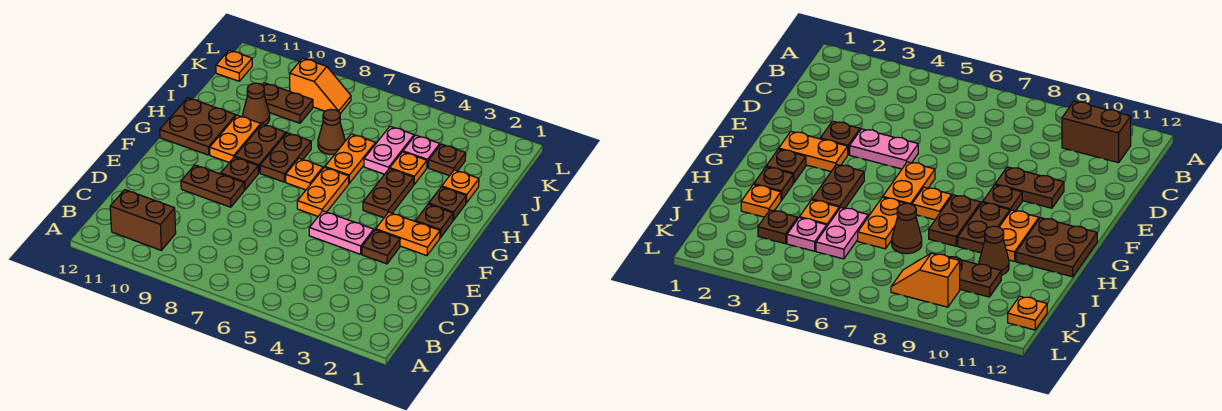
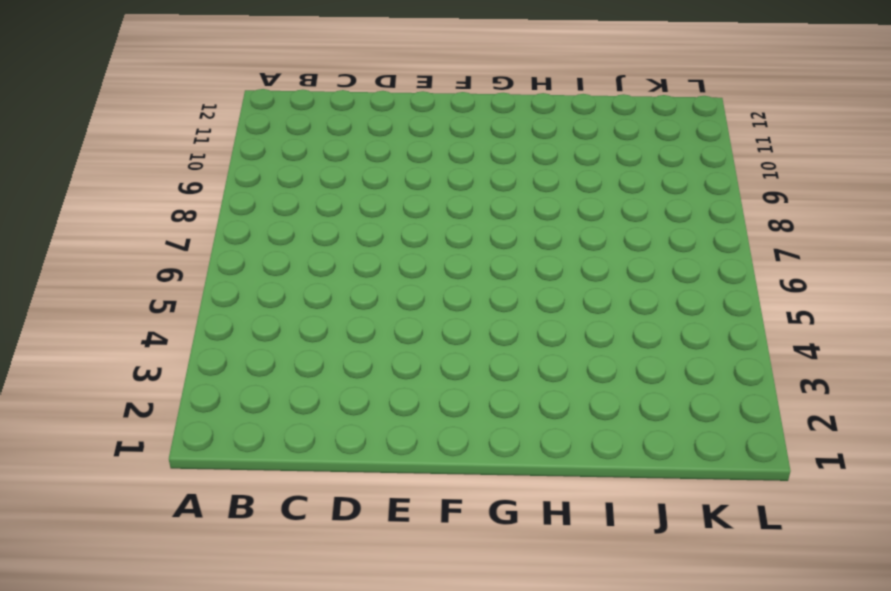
none -> brown 1x2 brick [110,190,176,250]
none -> brown 1x1 plate [362,230,400,264]
none -> pink 1x2 plate [309,211,374,254]

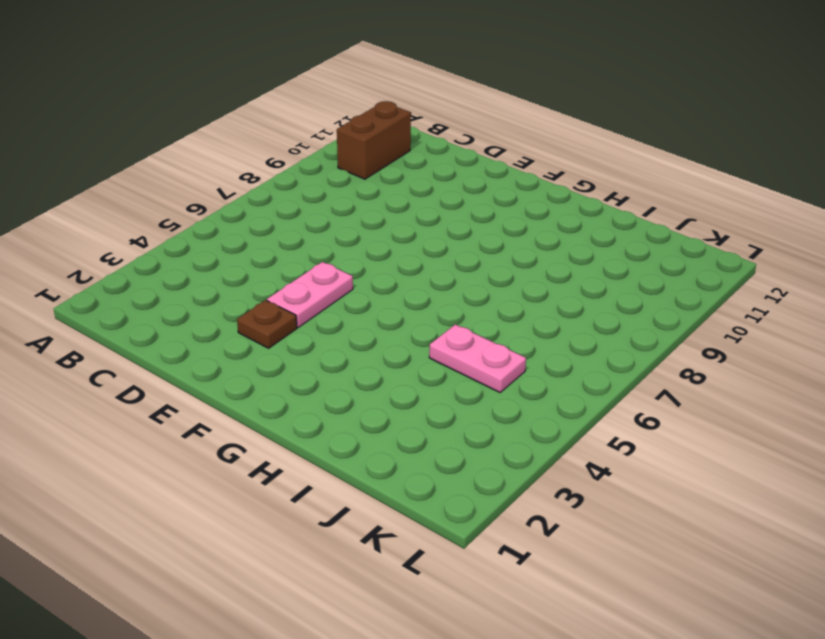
none -> brown 1x2 plate [181,165,244,207]
none -> orange 1x2 plate [376,212,440,256]
none -> orange 1x2 plate [297,167,349,216]

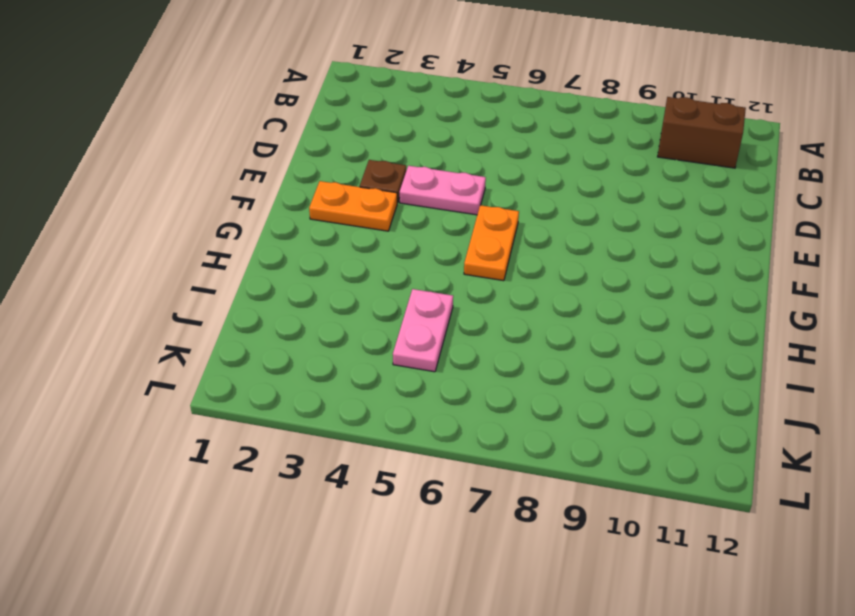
none -> brown 1x2 plate [181,165,244,207]
none -> brown 1x1 plate [221,157,258,190]
none -> brown 1x1 plate [415,204,453,238]

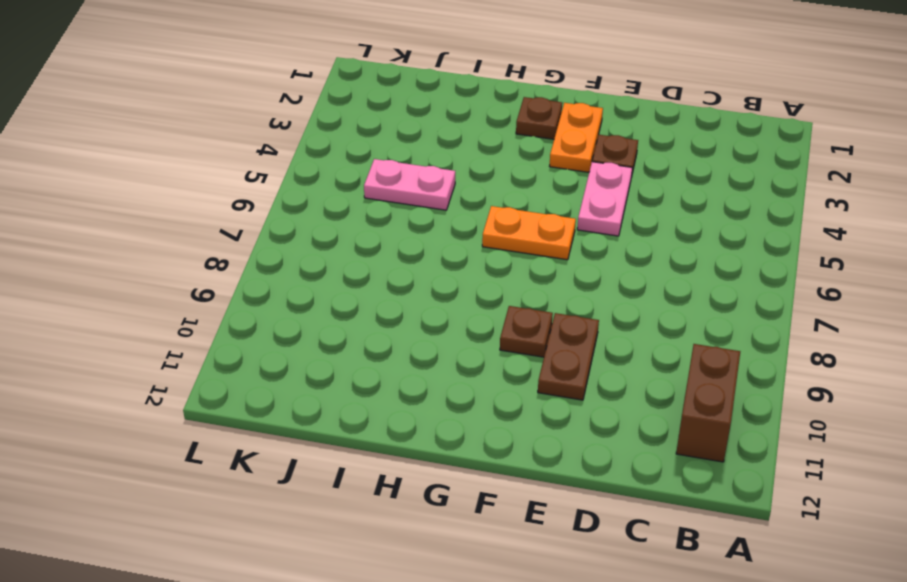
none -> brown 1x2 plate [363,169,414,218]
none -> orange 1x1 plate [286,158,323,190]
none -> brown 1x2 plate [260,133,311,182]

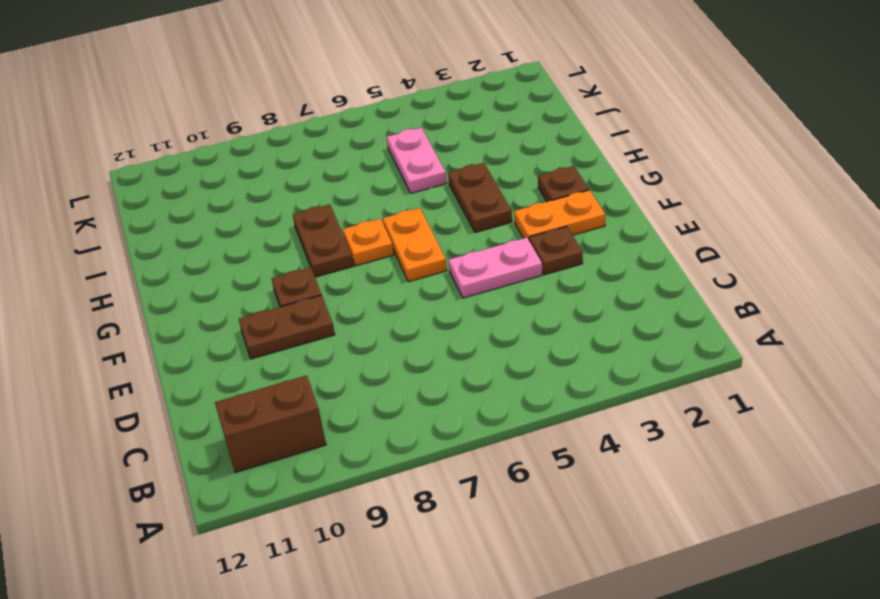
none -> brown 1x2 plate [235,124,286,173]
none -> orange 1x2 plate [210,115,261,163]
none -> brown 2x2 plate [160,98,236,155]

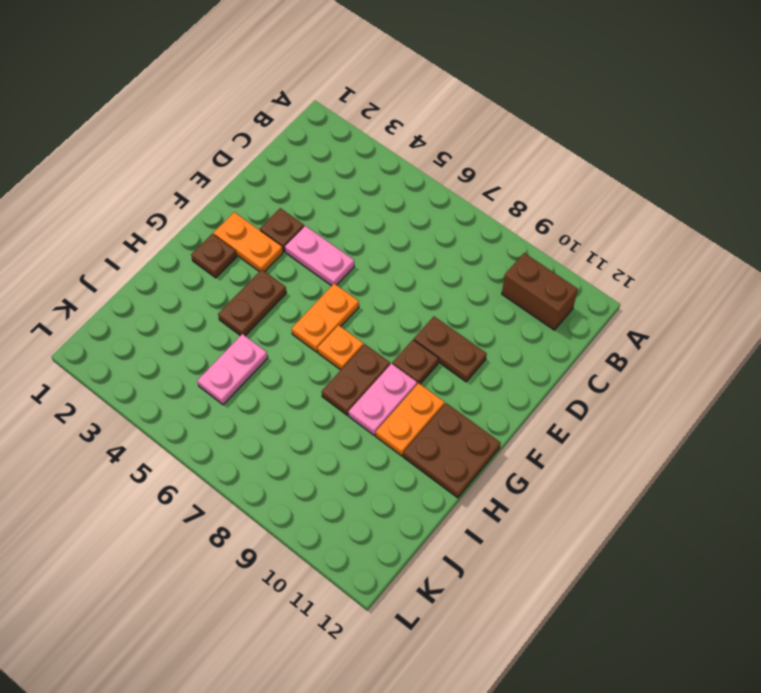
pink 1x2 plate [349,364,417,435] -> brown 1x2 plate [235,124,286,173]
none -> brown 1x1 plate [429,187,466,220]
none -> orange 1x2 plate [325,134,375,183]
none -> orange 1x1 plate [442,170,479,203]

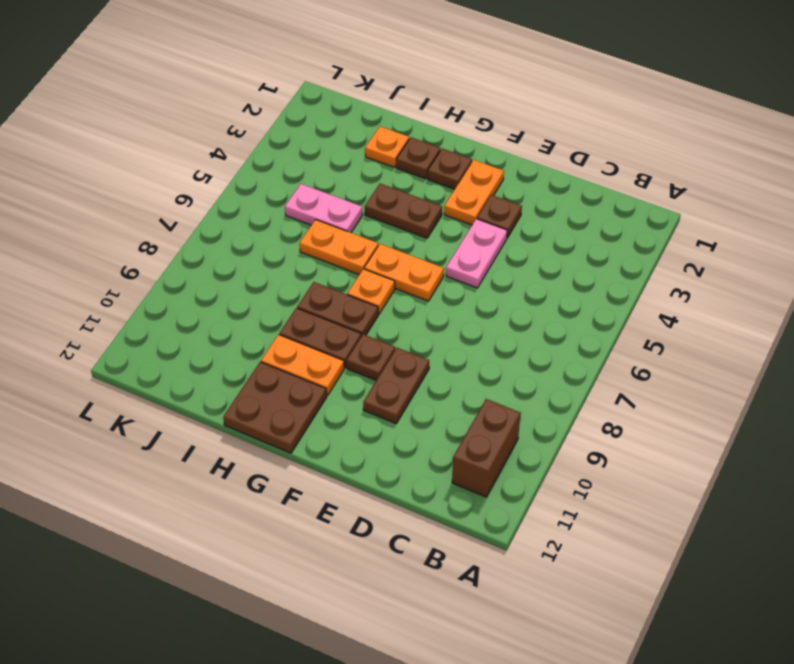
none -> orange 1x1 plate [390,152,427,184]
none -> brown 1x1 cone [318,109,345,154]
none -> brown 1x1 cone [243,83,270,125]

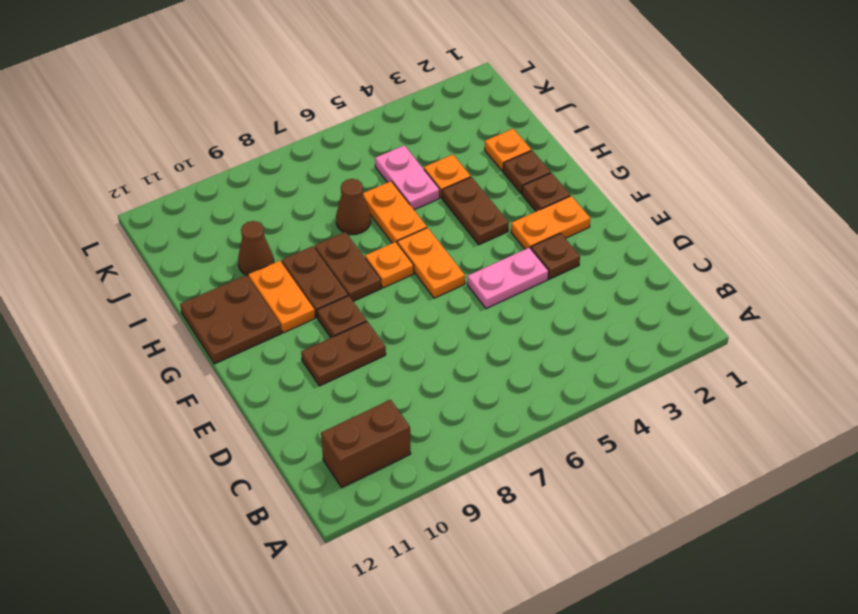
none -> brown 1x1 plate [429,144,466,176]
none -> pink 1x1 plate [403,135,440,167]
none -> brown 1x2 plate [263,83,313,123]

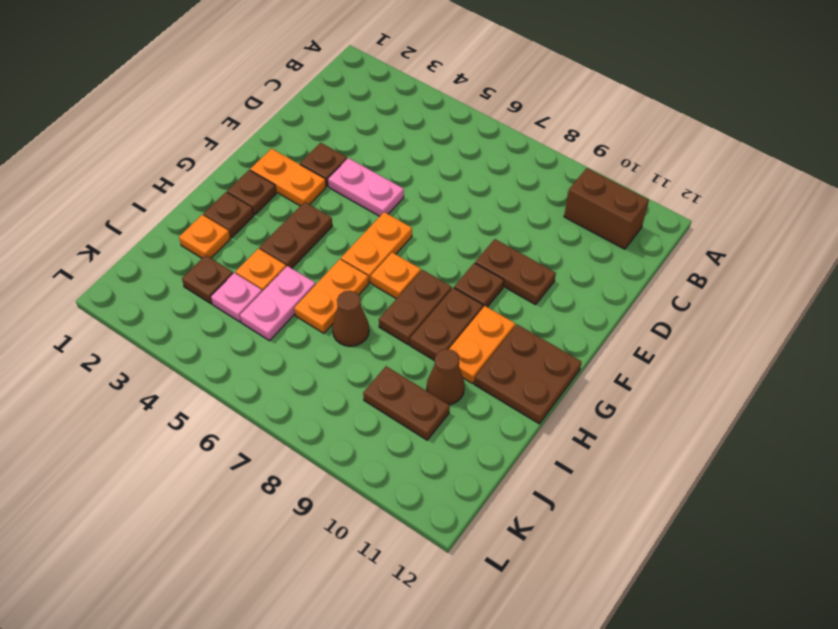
none -> orange 1x2 slope [290,58,351,114]
none -> orange 1x1 plate [216,50,252,81]

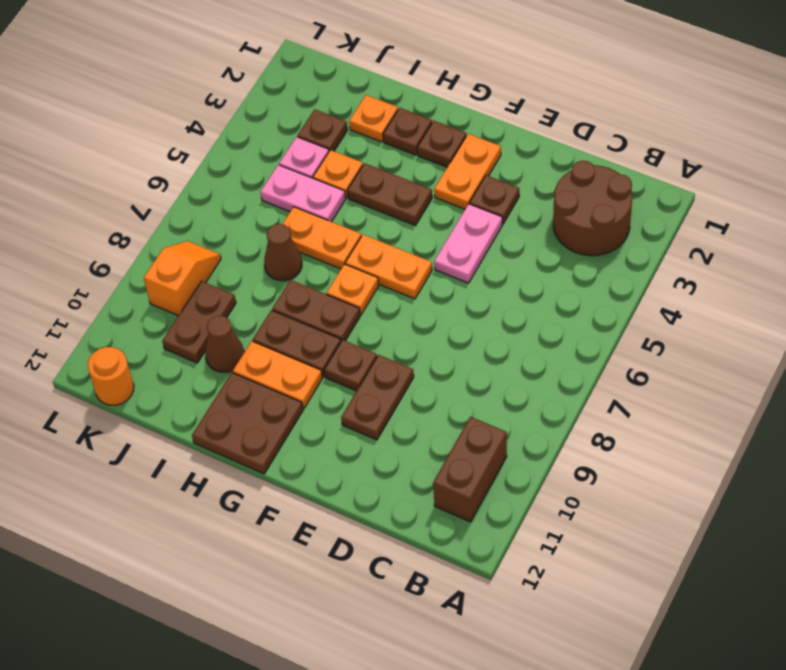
brown 2x2 round brick [553,161,632,256] -> none
orange 1x1 round brick [88,347,134,405] -> orange 1x1 plate [216,50,252,81]

